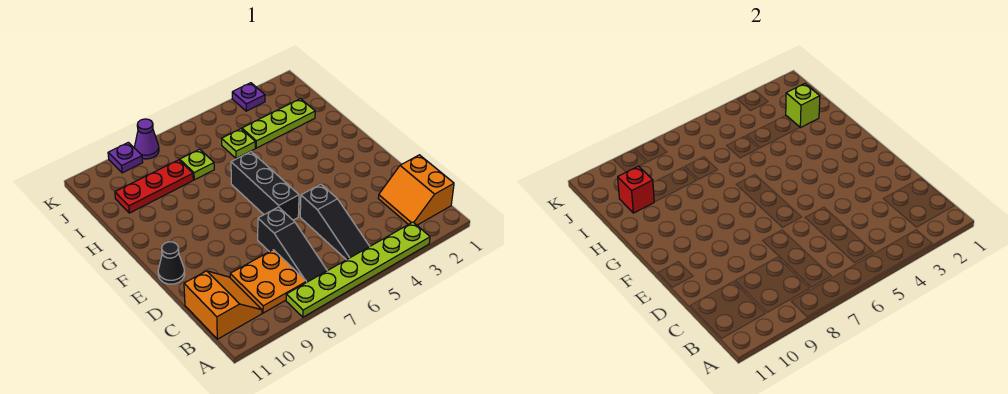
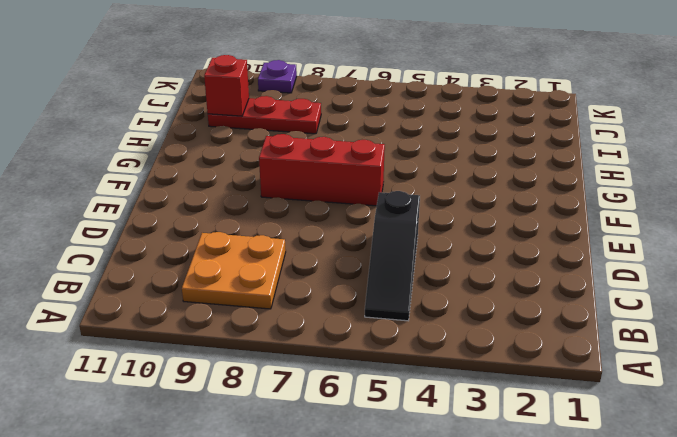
red 1x3 brick [259,134,385,206] -> black 1x3 brick [231,152,299,220]
none -> lime 1x6 plate [286,222,430,317]
none -> orange 2x2 slope [378,155,454,225]
none -> black 1x3 slope [258,207,327,282]

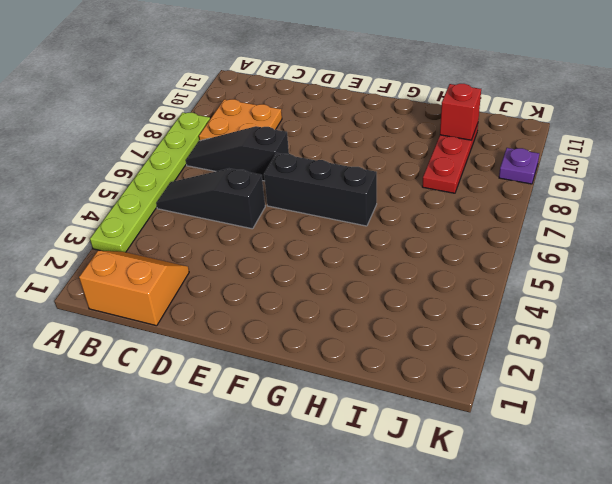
none -> orange 2x2 slope [184,271,262,339]
none -> black 1x1 cone [158,242,185,284]
none -> lime 1x3 plate [242,99,315,148]

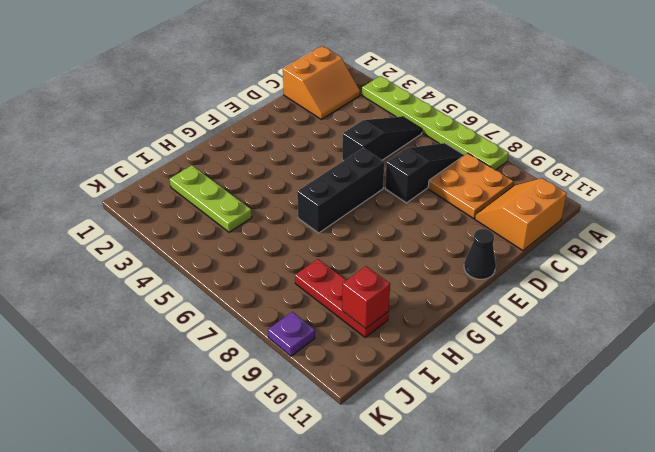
none -> lime 1x1 plate [221,129,255,158]
none -> lime 1x1 plate [180,149,214,180]
none -> purple 1x1 plate [232,83,265,111]

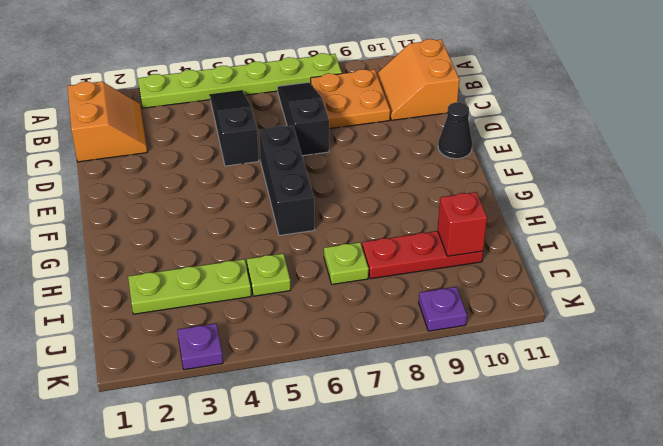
none -> purple 1x1 cone [134,119,159,159]
none -> lime 1x1 brick [786,84,820,128]

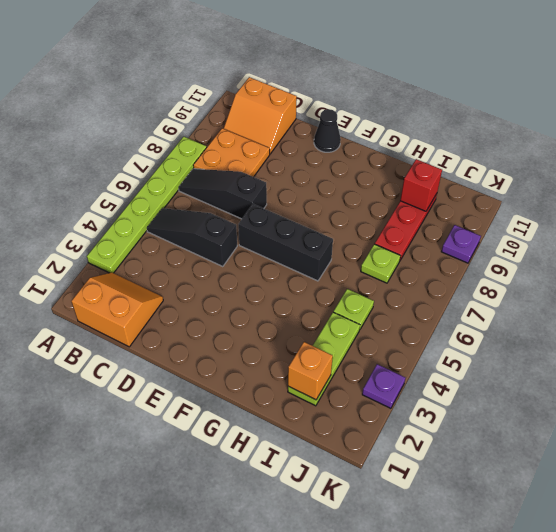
orange 1x1 brick [288,342,333,400] -> lime 1x1 brick [786,84,820,128]
none -> purple 1x1 cone [134,119,159,159]

